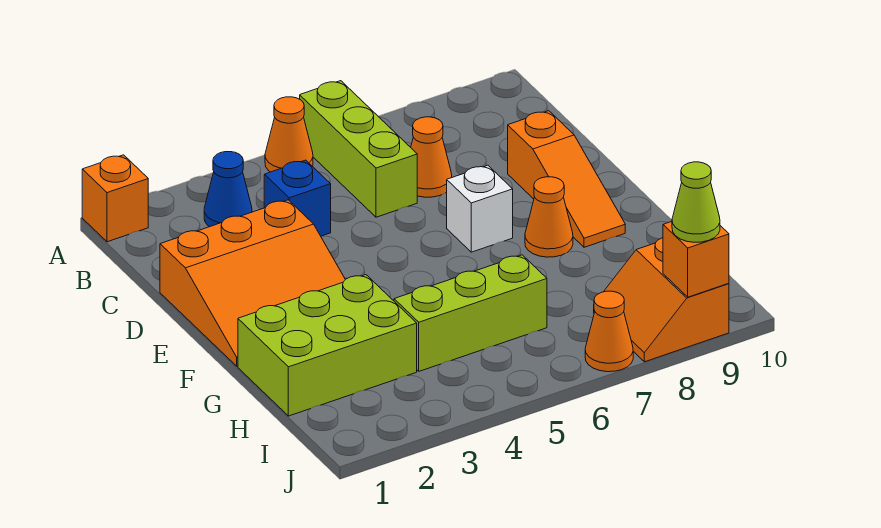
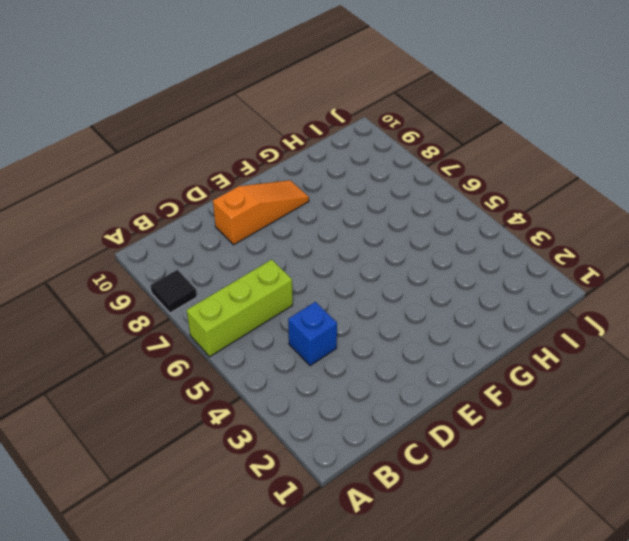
black 1x1 tile [150,270,197,313] -> none
none -> orange 1x1 brick [82,155,148,242]
none -> orange 1x1 cone [265,97,313,172]
none -> blue 1x1 cone [204,152,252,227]

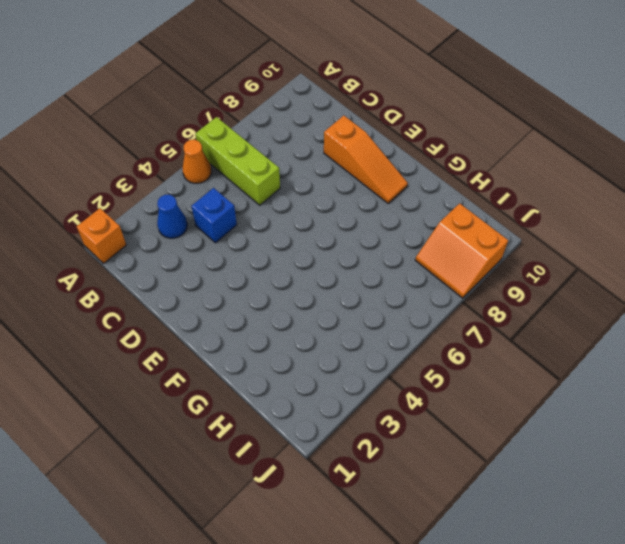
none -> orange 1x1 cone [411,117,452,197]
none -> orange 3x3 slope [160,200,345,366]
none -> white 1x1 brick [446,165,513,252]

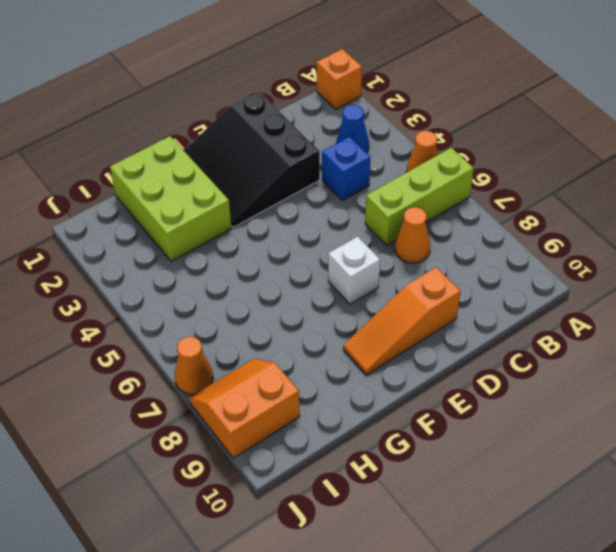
black 3x3 slope [184,91,320,227] -> orange 3x3 slope [160,200,345,366]
none -> orange 1x1 cone [525,177,573,257]
none -> lime 1x3 brick [394,255,547,371]
none -> orange 1x1 brick [663,222,729,297]

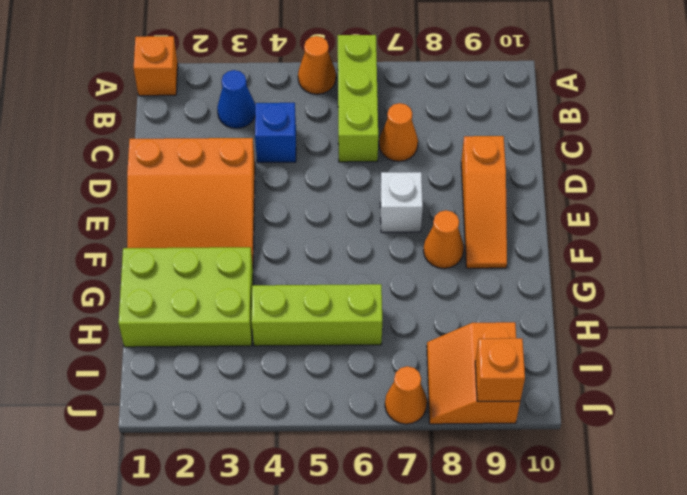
none -> lime 1x1 cone [672,162,720,242]

